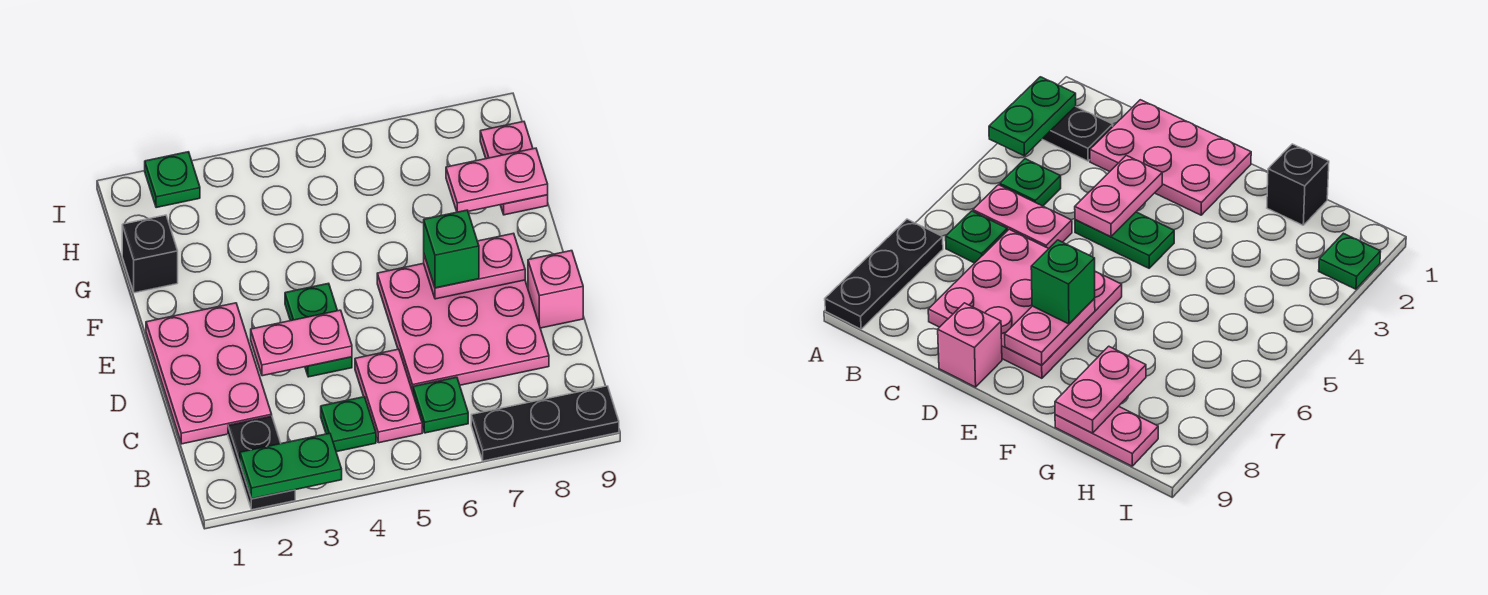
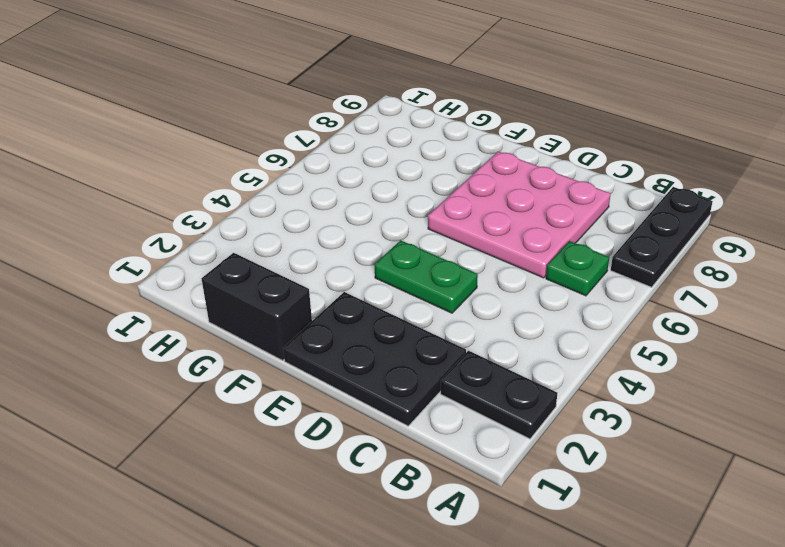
black 2x3 plate [283,292,466,426] -> pink 2x3 plate [146,303,272,444]
black 1x2 brick [202,253,312,360] -> black 1x1 brick [122,215,178,293]
none -> green 1x1 plate [321,397,376,452]
none -> pink 1x2 plate [355,349,422,443]
none -> pink 1x1 brick [528,251,583,328]

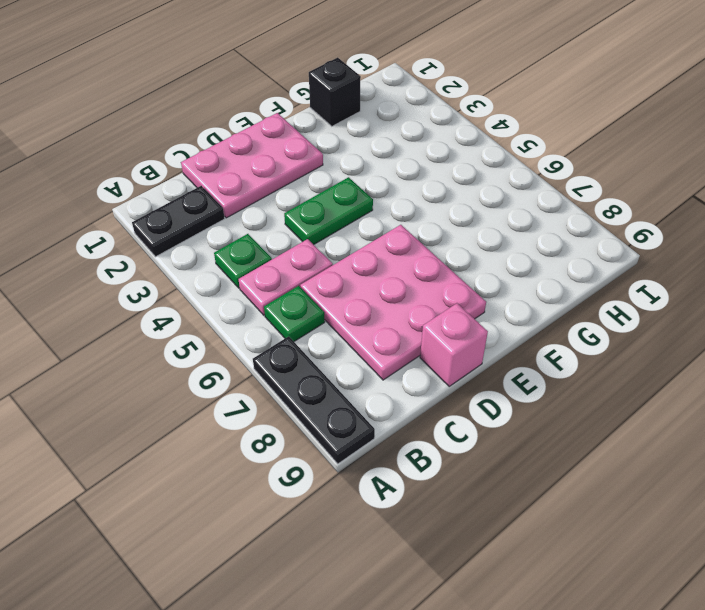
none -> pink 1x2 plate [480,122,548,215]
none -> green 1x1 plate [145,152,200,208]
none -> green 1x2 plate [240,433,342,499]

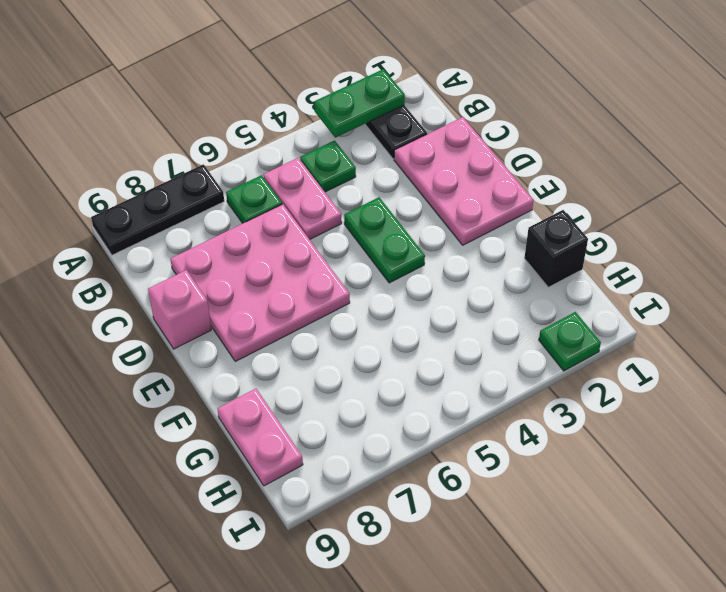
none -> pink 1x2 plate [251,310,352,376]
none -> pink 1x2 plate [424,233,525,299]
none -> pink 1x2 plate [446,148,548,212]

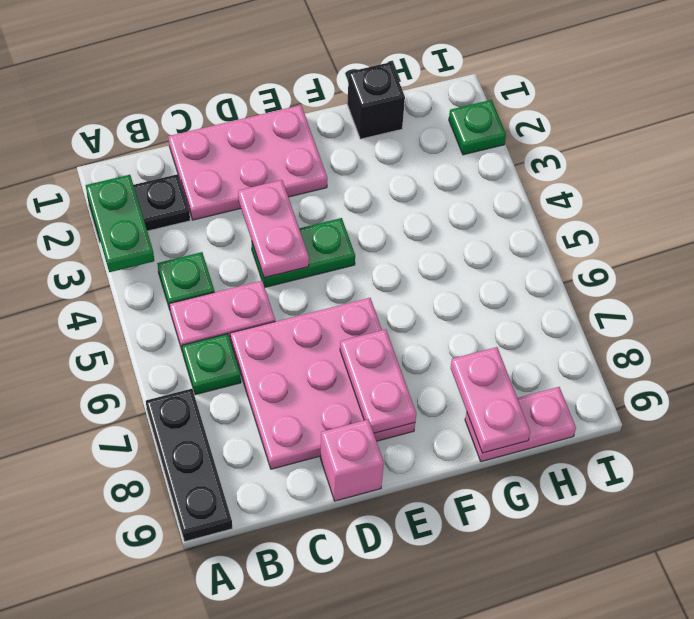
none -> green 1x1 brick [424,210,479,288]

